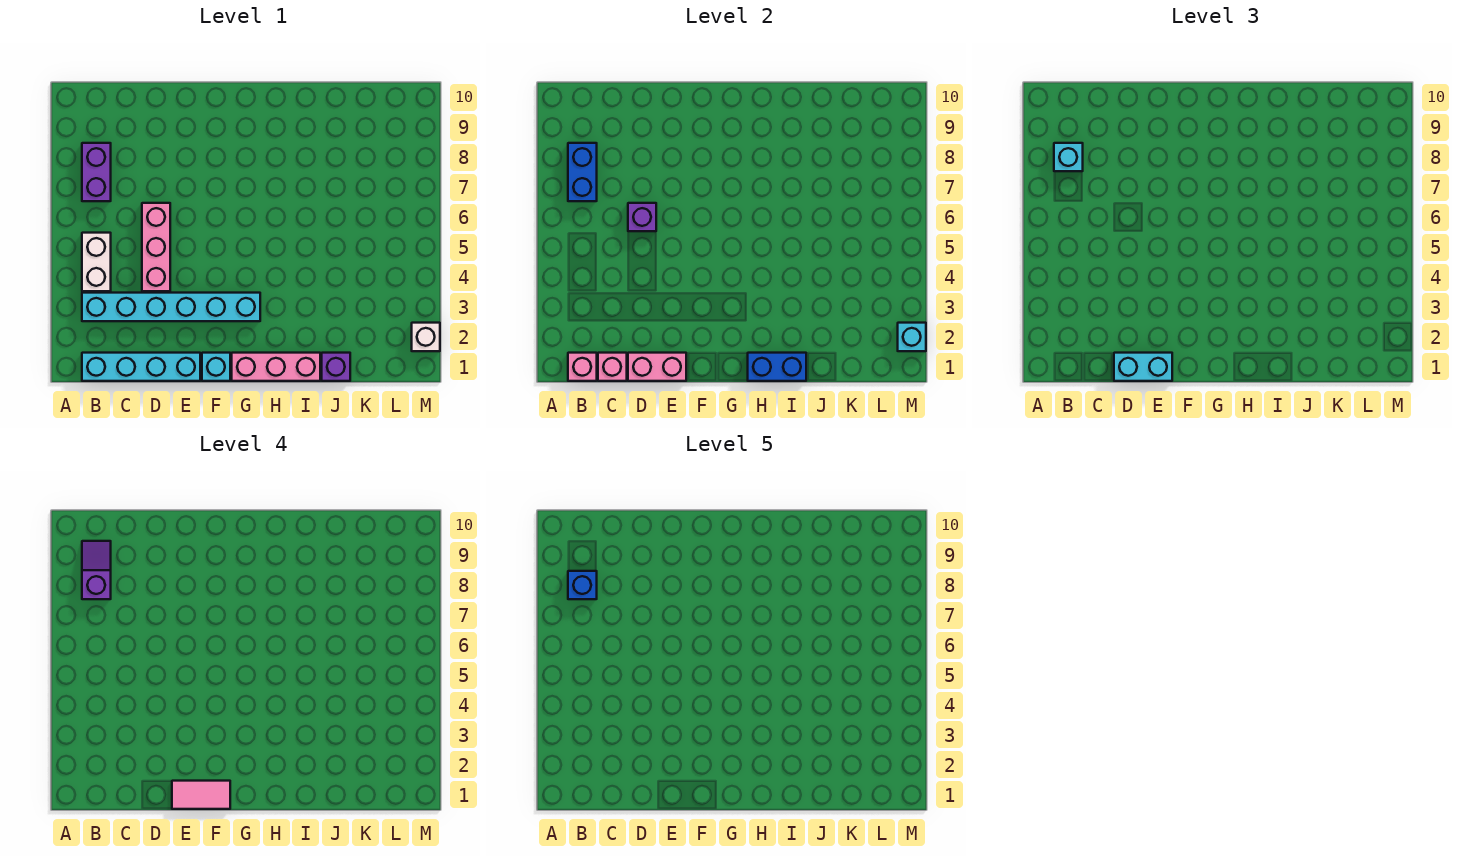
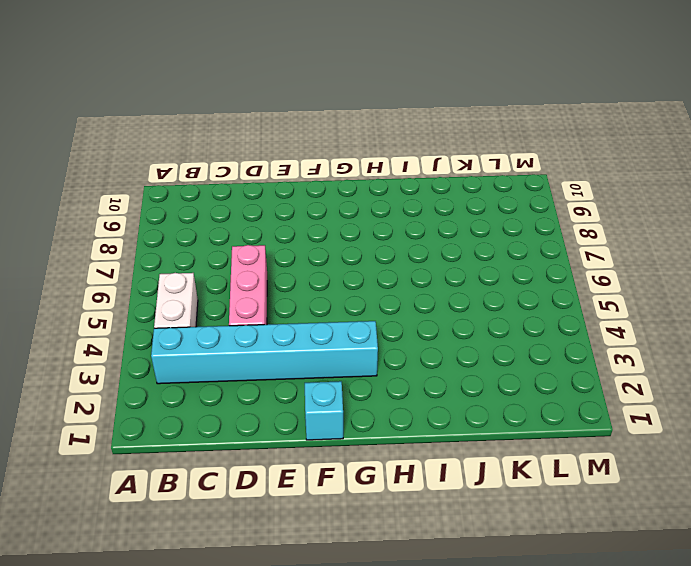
none -> cyan 1x4 brick [82,353,200,381]
none -> purple 1x2 brick [82,143,111,201]
none -> pink 1x3 brick [232,353,320,381]

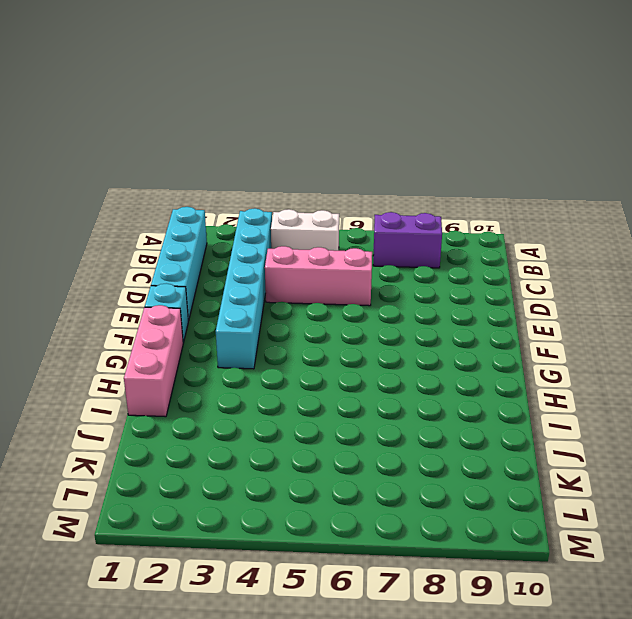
none -> purple 1x1 brick [322,353,350,381]
none -> white 1x1 brick [412,323,440,351]
none -> pink 1x1 brick [568,353,597,381]

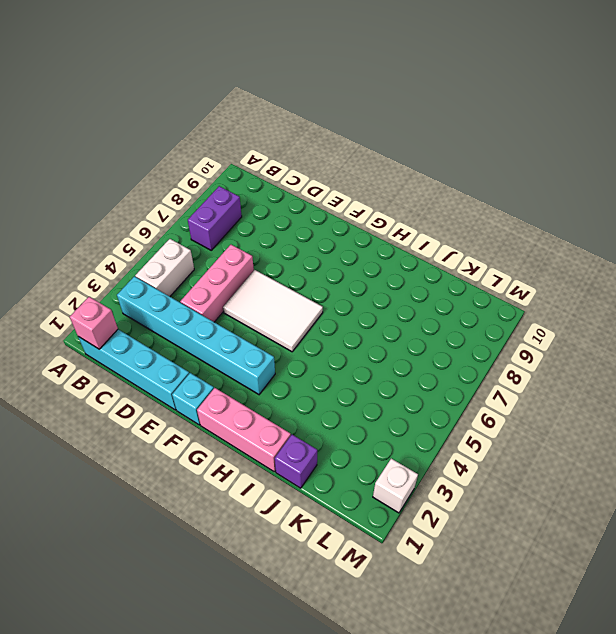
white 2x3 tile [223,270,323,352] -> none
none -> blue 1x2 brick [568,143,597,201]
none -> pink 1x1 brick [598,353,627,381]
none -> pink 1x2 brick [628,353,686,381]

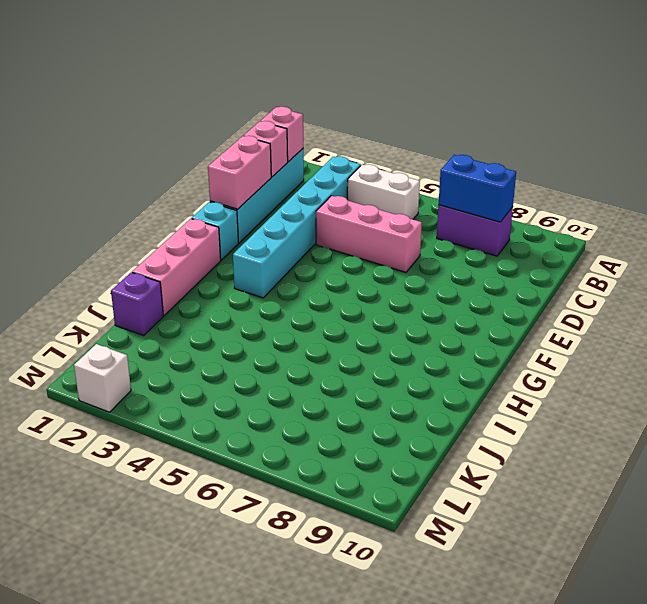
none -> purple 1x1 brick [628,203,656,231]
none -> blue 1x2 brick [748,353,806,381]
none -> cyan 1x1 brick [898,323,926,351]

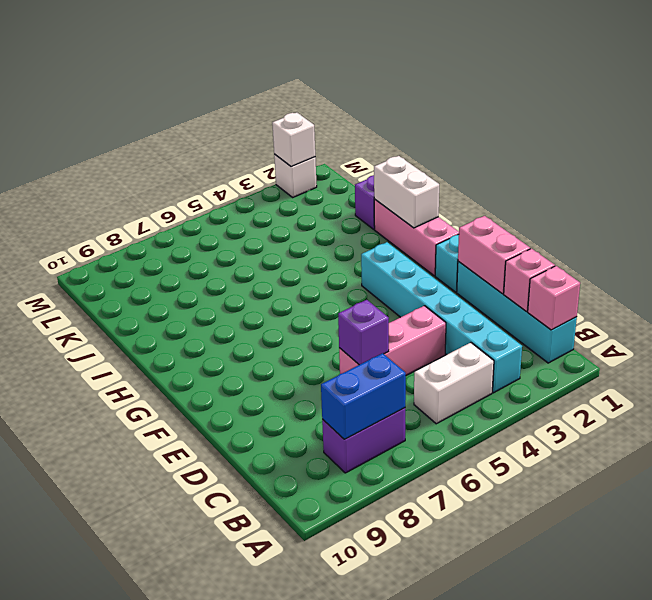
white 1x2 brick [374,156,439,228] -> blue 1x2 brick [748,353,806,381]
white 1x1 brick [272,113,315,167] -> cyan 1x1 brick [898,323,926,351]
none -> cyan 1x1 brick [1054,143,1083,171]
none -> cyan 1x2 brick [1114,353,1172,381]
none -> purple 1x2 slope [82,541,111,599]

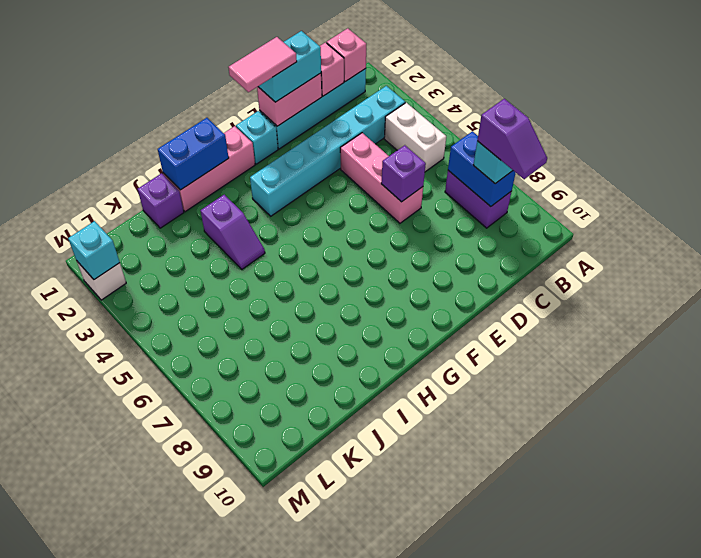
purple 1x2 slope [201,195,265,269] -> none
none -> blue 1x1 brick [568,571,597,599]

